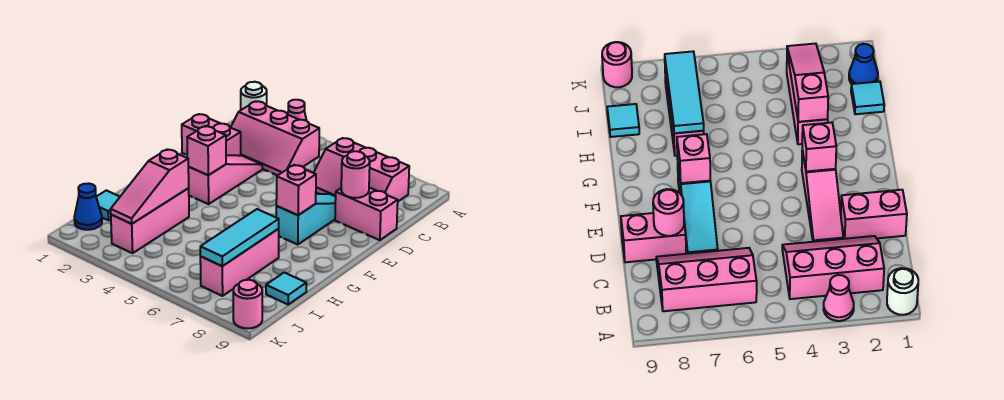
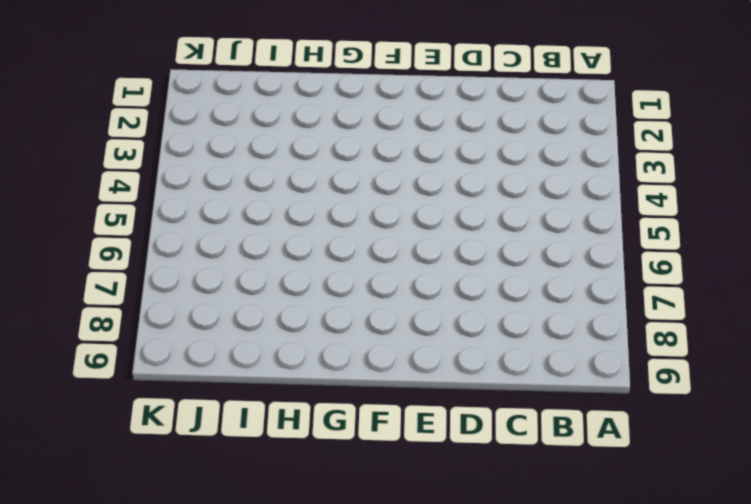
none -> white 1x1 round brick [241,82,267,110]
none -> pink 1x1 cone [287,100,307,121]
none -> pink 2x3 slope [230,101,319,176]

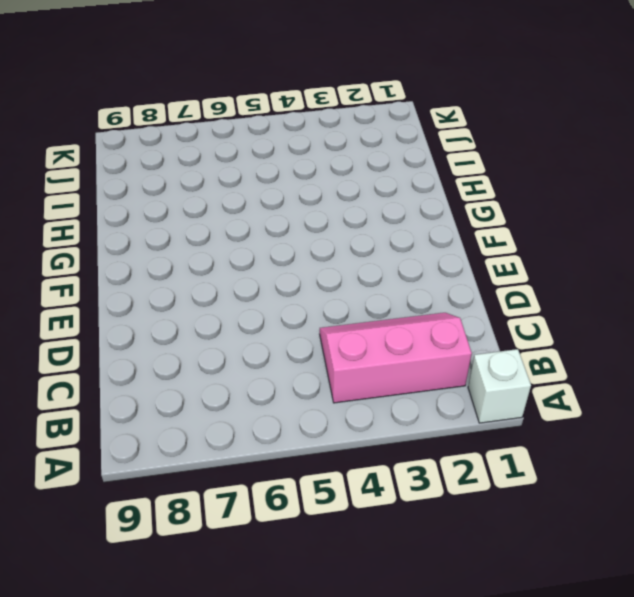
white 1x1 brick [468,349,531,423] -> white 1x1 round brick [241,82,267,110]
none -> pink 1x1 cone [287,100,307,121]
none -> pink 2x3 slope [314,138,409,201]
none -> pink 1x2 brick [182,114,241,156]

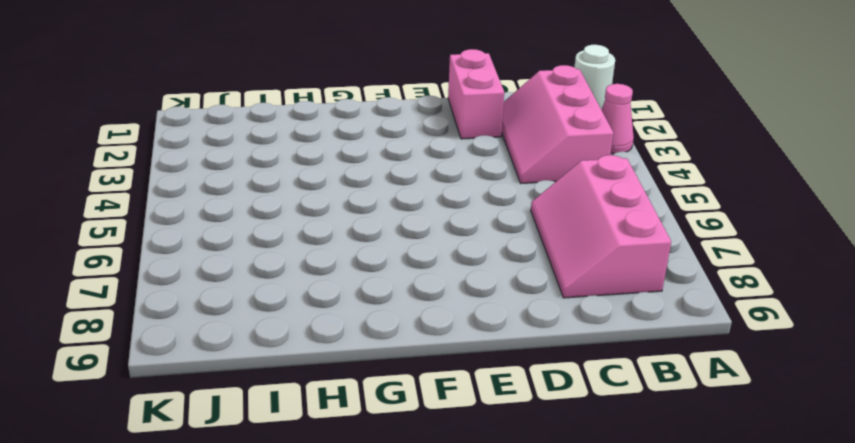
none -> pink 1x3 slope [188,155,262,204]
none -> cyan 1x3 slope [276,194,336,245]
none -> pink 1x2 brick [335,188,398,240]

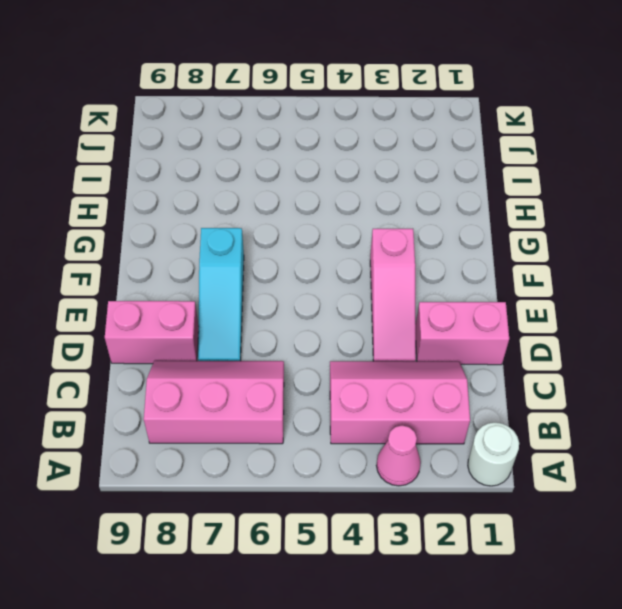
none -> pink 1x3 brick [111,188,189,253]
none -> pink 1x3 brick [200,229,279,296]
none -> cyan 1x1 tile [96,190,120,220]

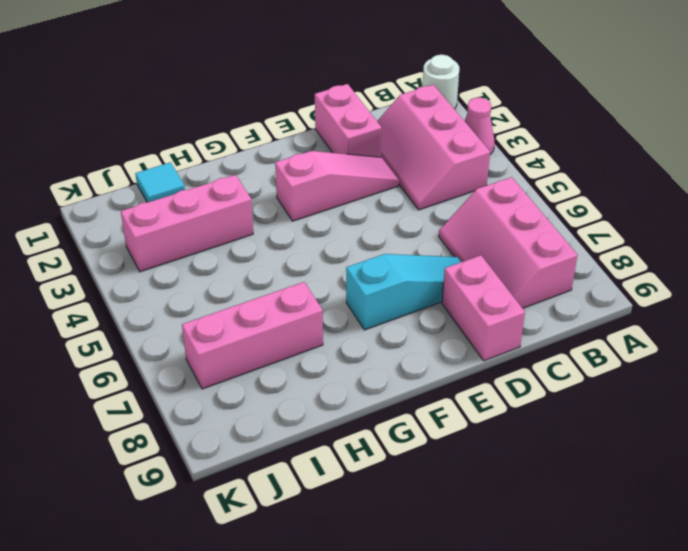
none -> cyan 1x1 tile [266,273,306,304]
none -> blue 1x1 cone [74,183,102,230]
none -> pink 1x1 round brick [233,280,262,328]

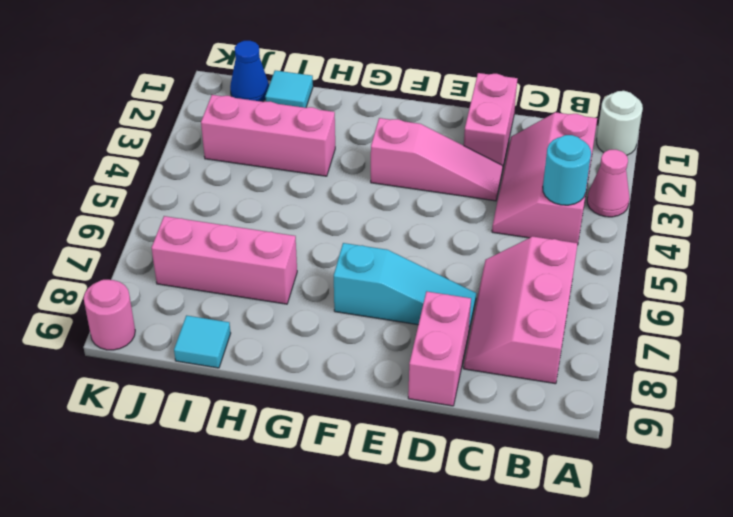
cyan 1x1 round brick [543,135,591,205] -> none
none -> pink 1x1 round brick [341,151,370,198]
none -> pink 1x1 brick [187,126,226,175]
none -> pink 1x1 brick [276,165,316,215]

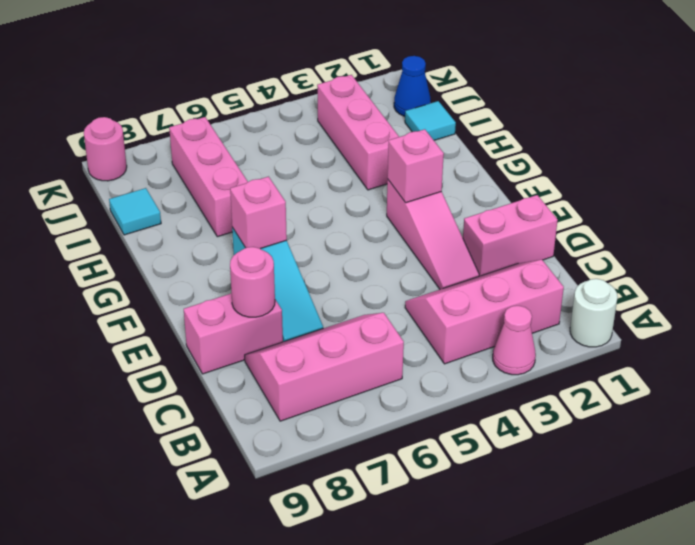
none -> pink 1x3 slope [111,149,189,224]
none -> cyan 1x3 tile [200,209,279,266]

